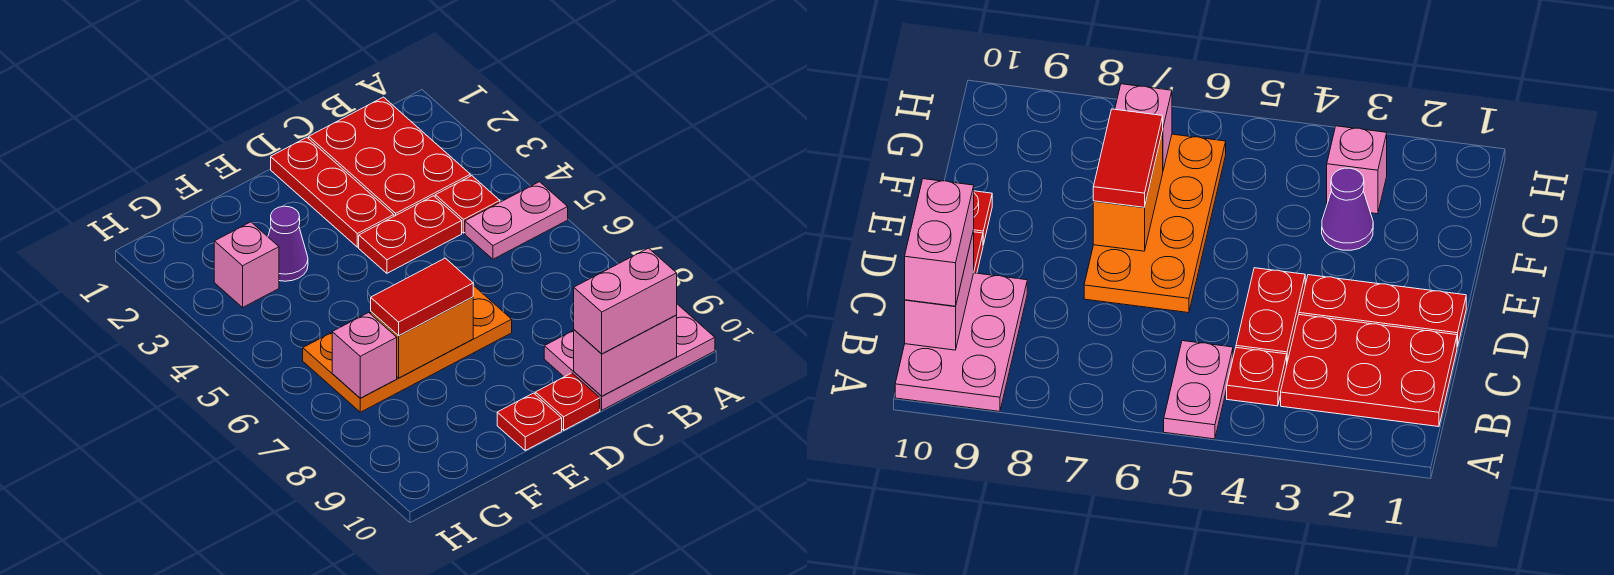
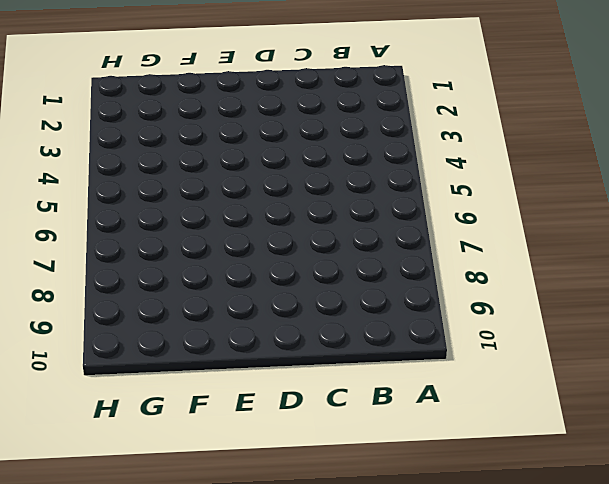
none -> pink 1x2 plate [465,182,568,259]
none -> pink 2x3 plate [544,304,715,410]
none -> red 2x3 plate [309,97,470,216]

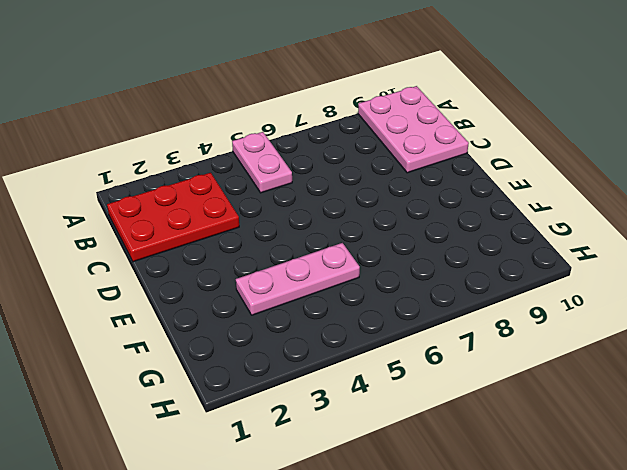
pink 1x3 plate [236,243,360,315] -> purple 1x1 cone [268,206,308,281]
none -> red 1x1 plate [435,176,500,233]
none -> red 1x2 plate [359,196,462,273]
none -> red 1x3 plate [271,138,394,247]

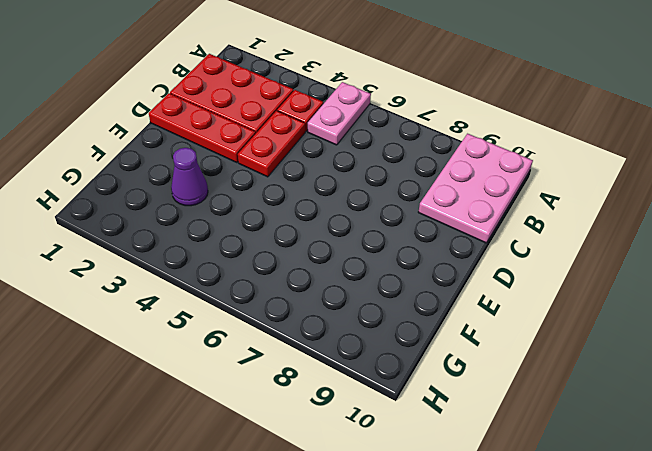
none -> orange 2x4 plate [303,285,512,412]
none -> red 1x1 plate [535,373,600,430]
none -> red 1x1 plate [497,393,562,450]

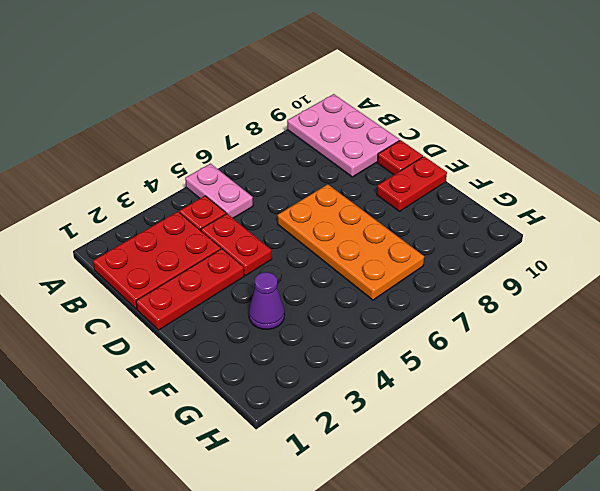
red 1x2 plate [377,156,447,211] -> red 1x1 plate [497,393,562,450]
none -> pink 1x1 brick [214,222,279,307]
none -> pink 1x2 brick [574,315,677,396]
none -> orange 1x2 brick [371,297,473,378]

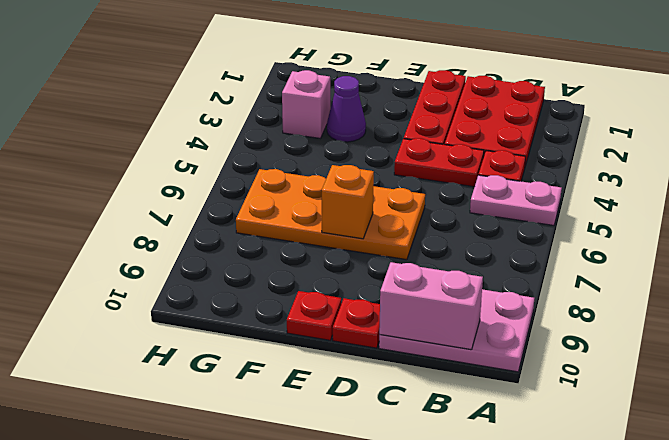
orange 1x1 brick [322,165,374,239] -> orange 1x2 brick [371,297,473,378]
none -> pink 1x1 brick [332,313,397,398]
none -> pink 1x2 brick [574,248,677,354]
none -> red 1x2 tile [371,258,473,336]

